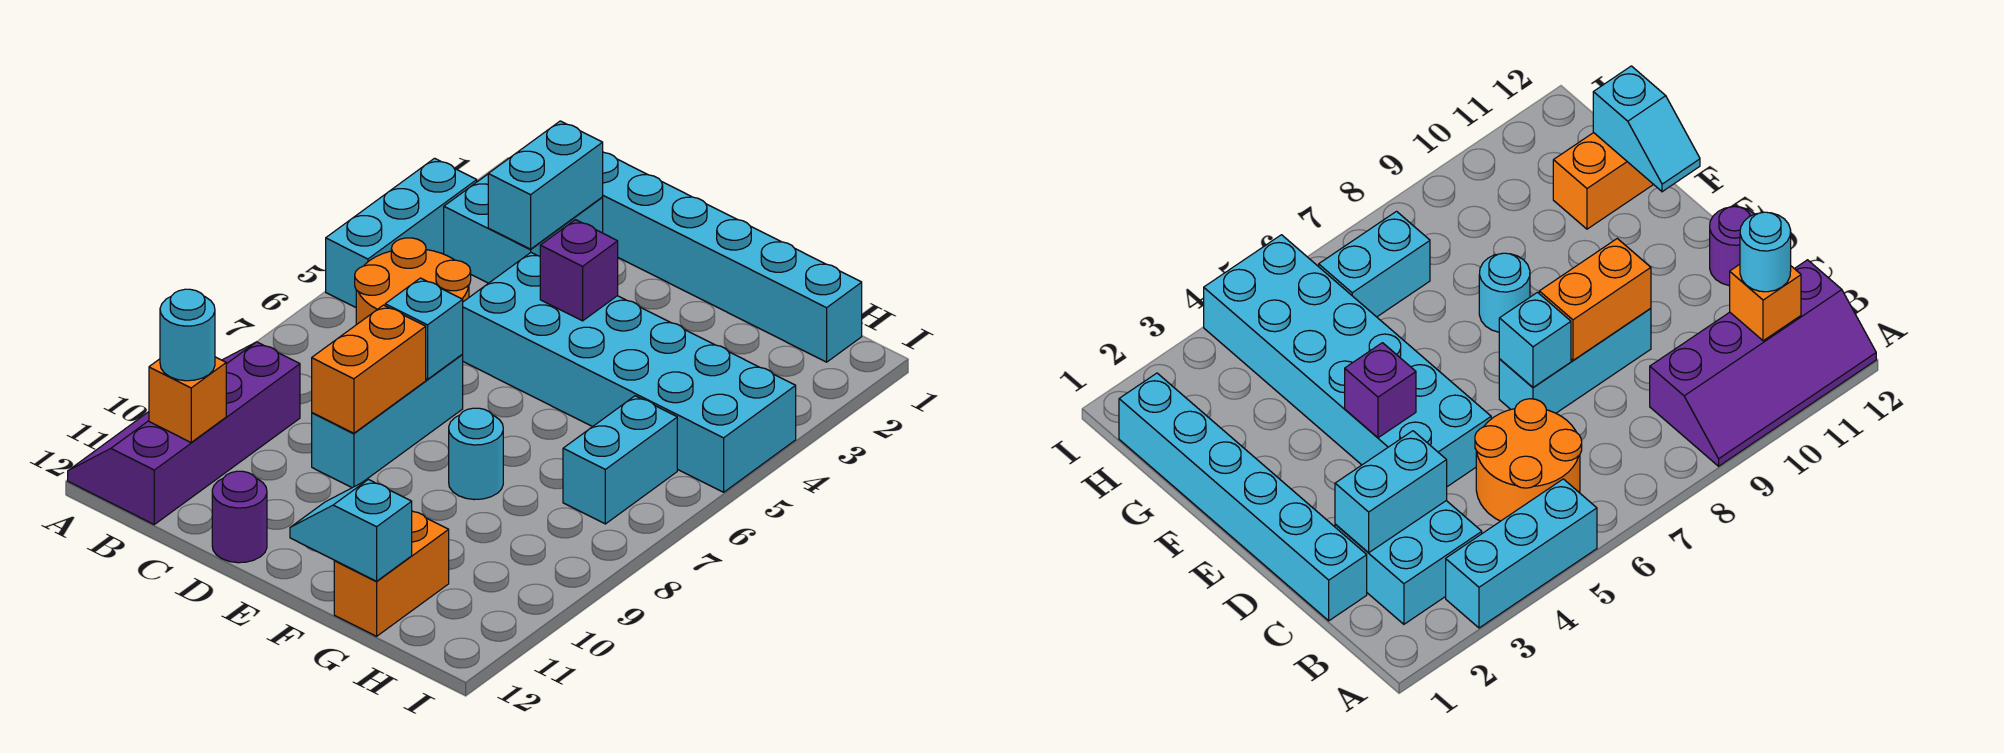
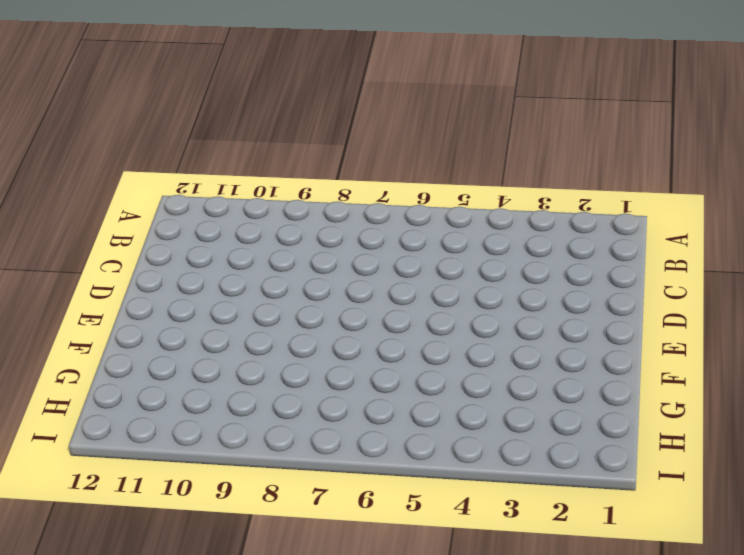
none -> cyan 1x3 brick [326,158,477,307]
none -> purple 2x4 slope [68,342,300,524]
none -> cyan 2x2 brick [444,174,603,283]

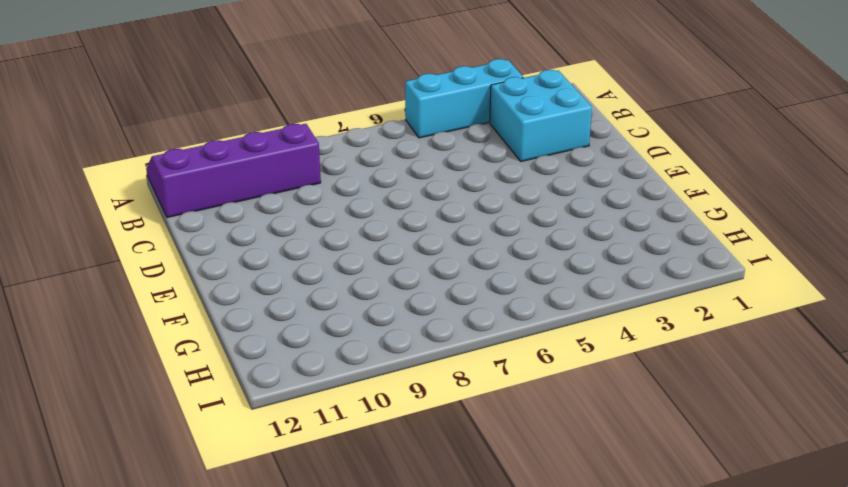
none -> orange 2x2 round brick [355,238,471,325]
none -> cyan 1x6 brick [602,152,862,362]
none -> cyan 2x6 brick [462,253,796,492]

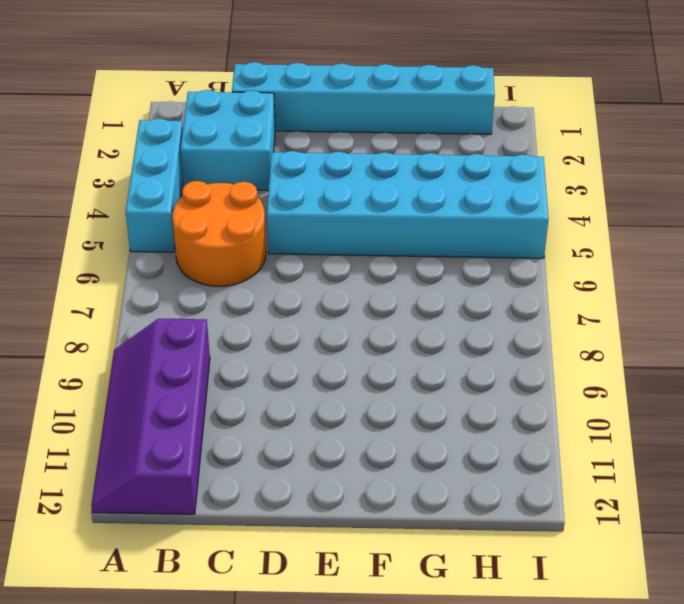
none -> cyan 1x3 brick [312,355,463,488]
none -> purple 1x1 round brick [212,471,267,563]
none -> cyan 1x1 round brick [449,408,503,500]

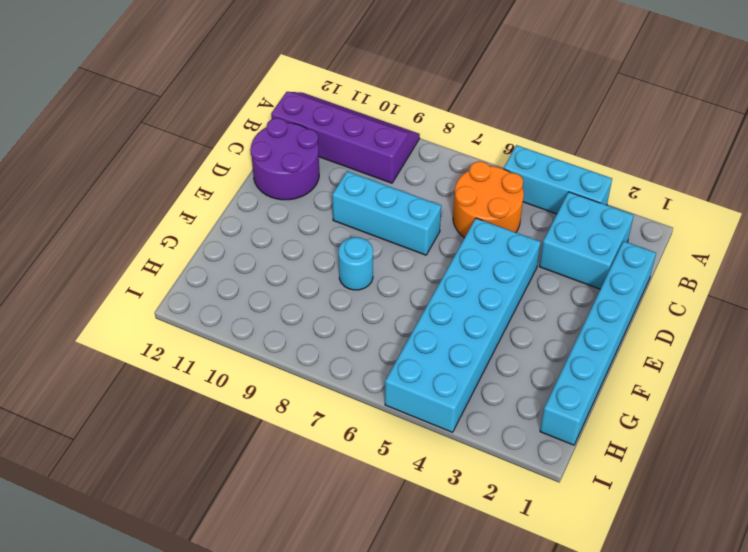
purple 2x2 round brick [250,118,319,200] -> purple 1x1 round brick [212,471,267,563]
none -> orange 1x2 brick [334,511,449,636]
none -> cyan 1x2 brick [563,396,677,524]
none -> orange 1x1 brick [149,357,226,442]

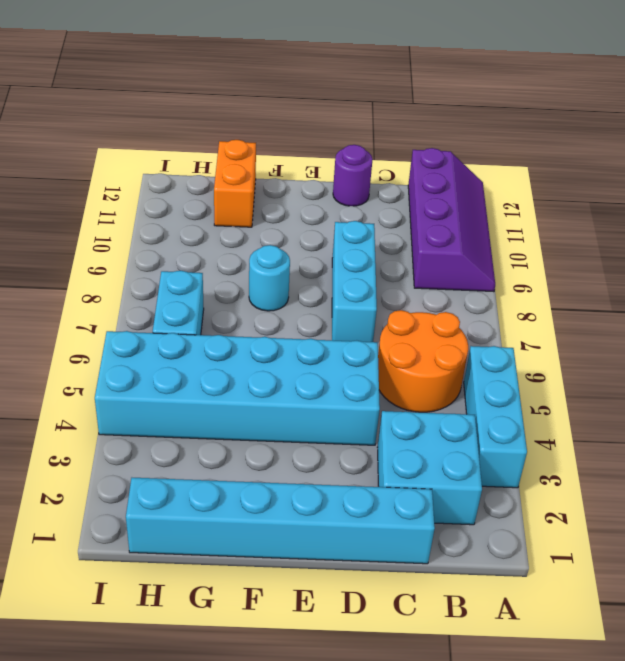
none -> orange 1x1 brick [149,357,226,442]
none -> cyan 1x2 brick [488,121,603,249]
none -> cyan 1x1 brick [385,278,463,379]

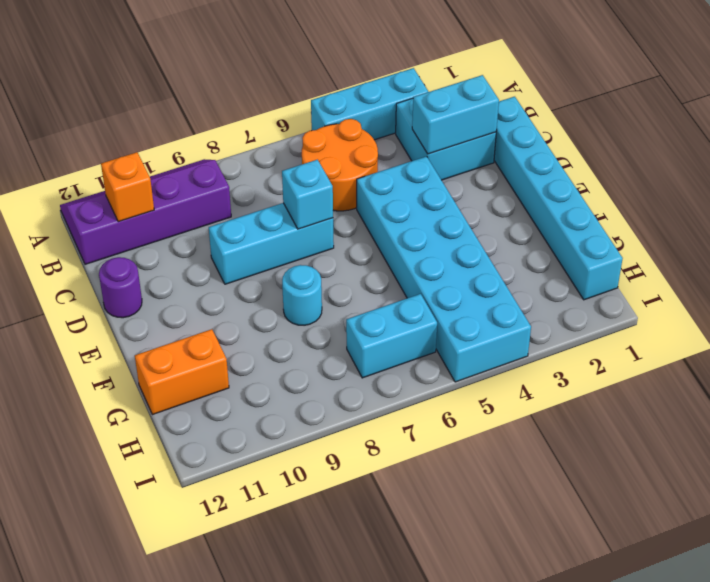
none -> orange 1x2 brick [312,305,426,433]
none -> purple 1x1 brick [540,220,618,321]
none -> cyan 1x2 slope [290,479,412,581]

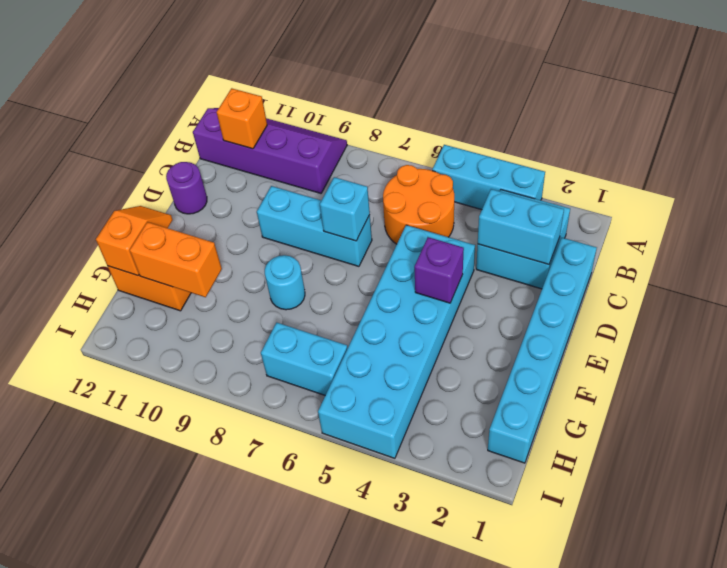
orange 1x2 slope [96,206,173,276] -> cyan 1x2 slope [290,479,412,581]
orange 1x2 brick [130,222,222,297] -> orange 1x2 brick moved to [312,305,426,433]
none -> cyan 1x1 round brick [160,289,215,381]

